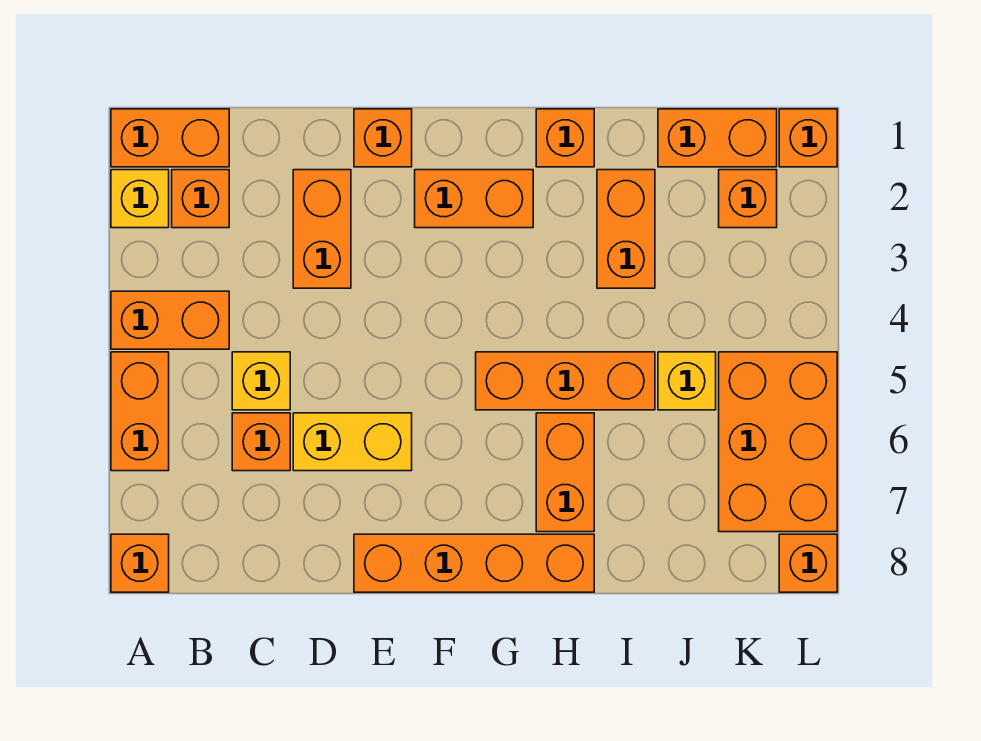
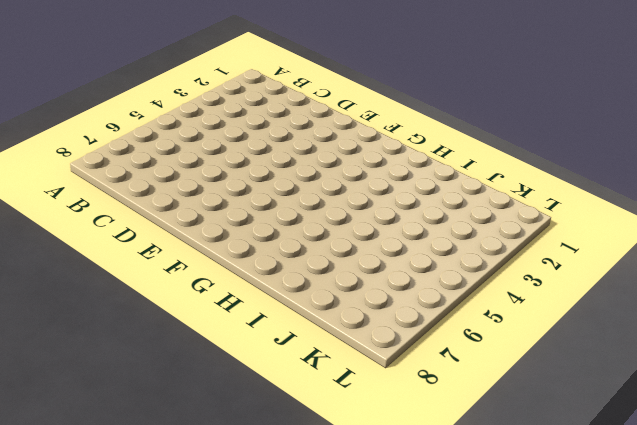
none -> orange 1x2 brick [111,109,229,167]
none -> yellow 1x1 brick [111,170,169,228]
none -> orange 1x2 brick [111,291,229,349]

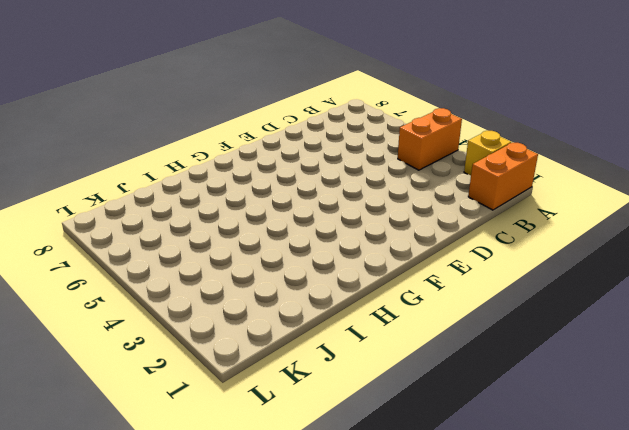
none -> orange 1x2 brick [111,352,169,471]
none -> orange 1x1 brick [111,534,169,592]
none -> orange 1x1 brick [172,170,229,228]

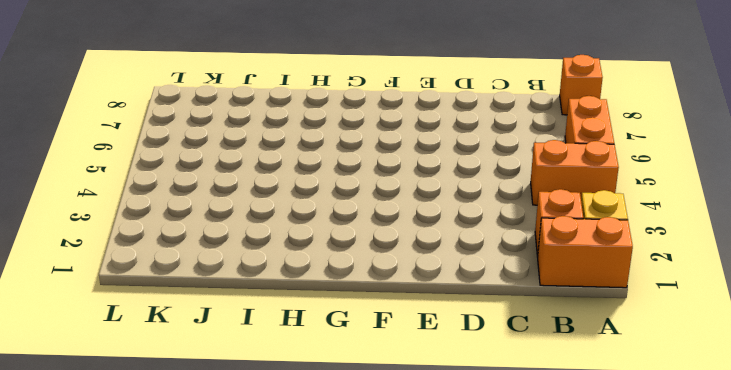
none -> yellow 1x1 brick [232,352,290,410]
none -> orange 1x1 brick [232,413,290,471]
none -> orange 1x2 brick [293,170,351,288]

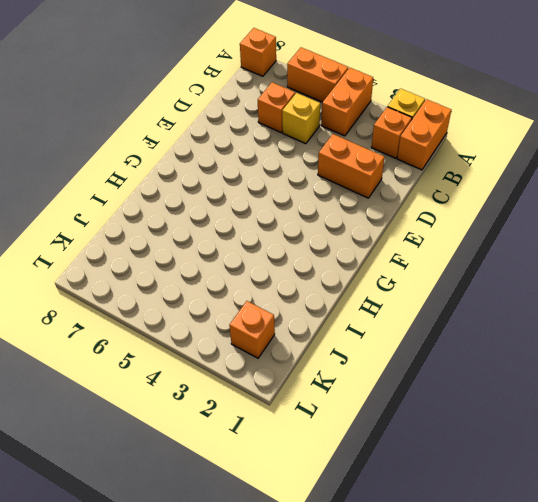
none -> yellow 1x2 brick [293,413,412,471]
none -> orange 1x1 brick [354,109,412,167]
none -> orange 1x4 brick [354,534,594,592]

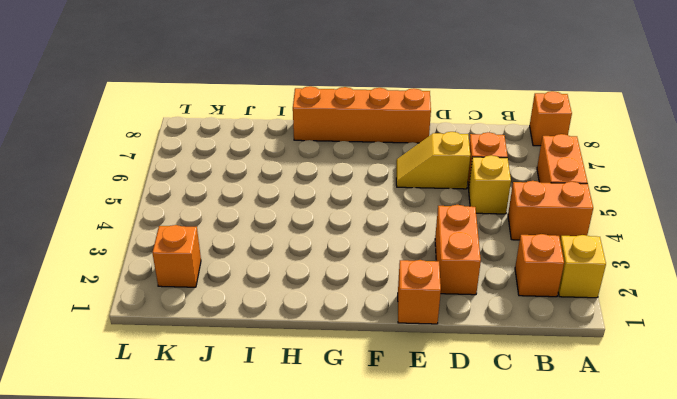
yellow 1x2 slope [396,132,470,189] -> yellow 1x2 brick [293,413,412,471]
none -> orange 1x2 brick [111,109,229,167]
none -> orange 1x2 brick [415,170,533,228]
none -> orange 1x3 brick [476,352,655,410]

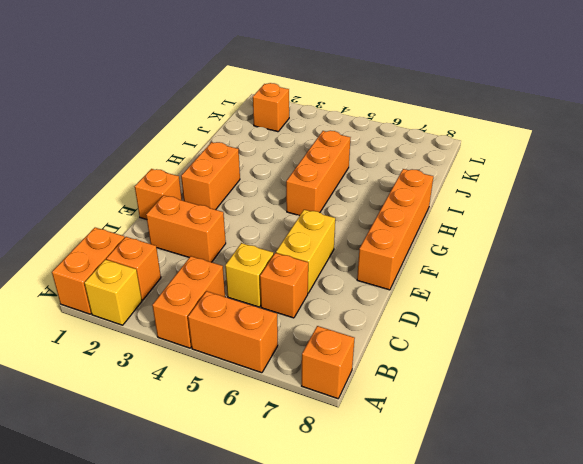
none -> orange 1x1 brick [536,109,594,167]
none -> orange 1x2 brick [536,413,594,532]
none -> orange 1x2 brick [597,170,655,288]

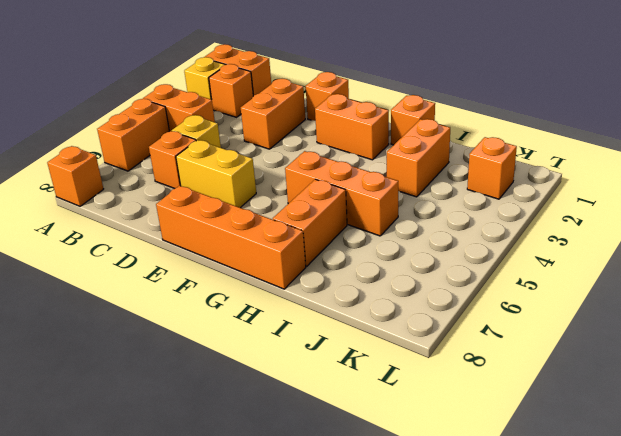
none -> orange 1x2 brick [658,109,777,167]
none -> yellow 1x1 brick [658,352,716,410]
none -> orange 2x3 brick [719,352,837,532]

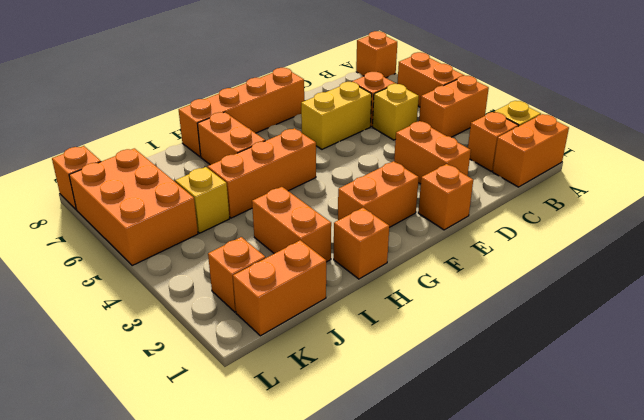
none -> orange 1x1 brick [779,109,837,167]

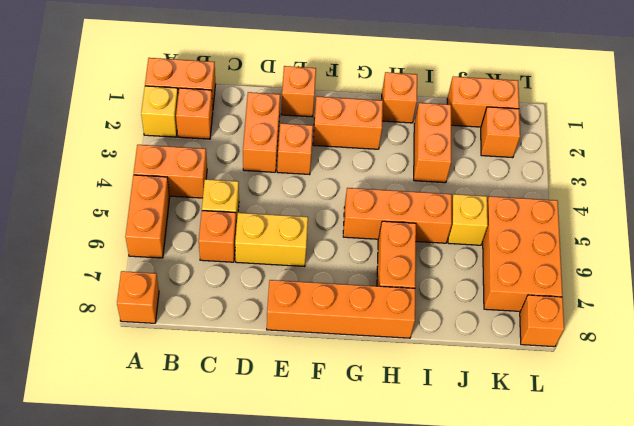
orange 1x1 brick [277,123,313,175] -> orange 1x1 brick moved to [779,109,837,167]

